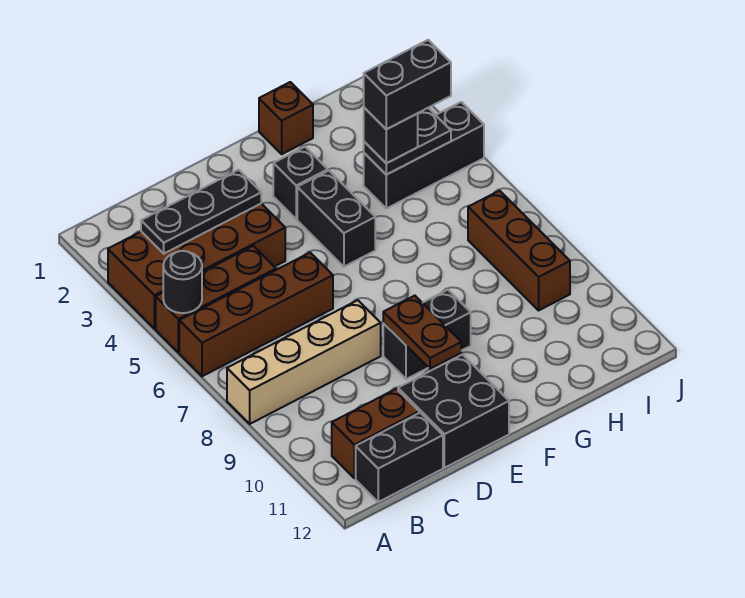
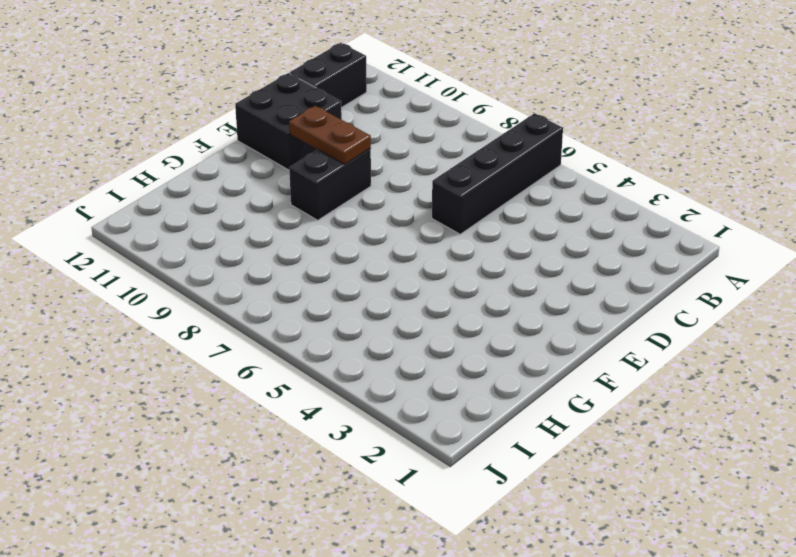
black 1x4 brick [432,113,563,234] -> brown 1x4 brick [179,253,333,376]
none -> brown 2x4 brick [108,204,285,329]
none -> brown 1x3 brick [156,246,276,352]
none -> tan 1x4 brick [227,300,381,424]

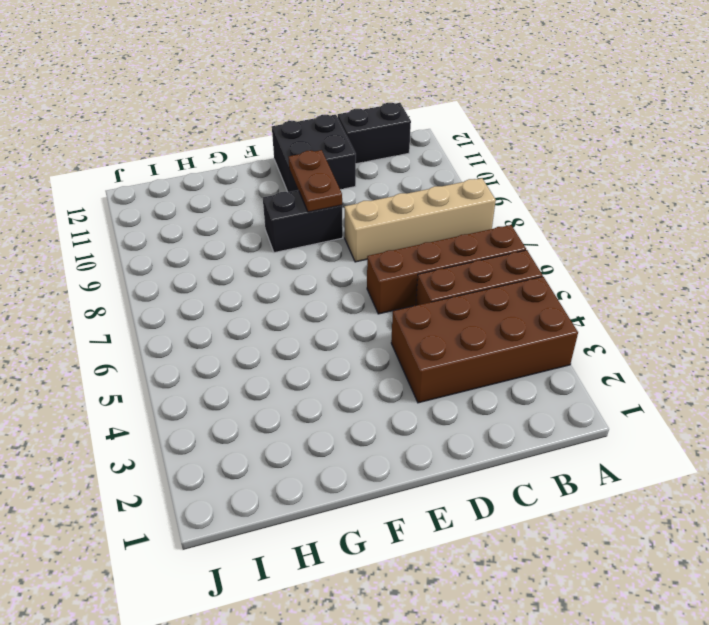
none -> brown 1x2 brick [332,389,419,478]
none -> black 1x1 brick [273,147,328,219]
none -> black 1x2 brick [297,171,375,267]

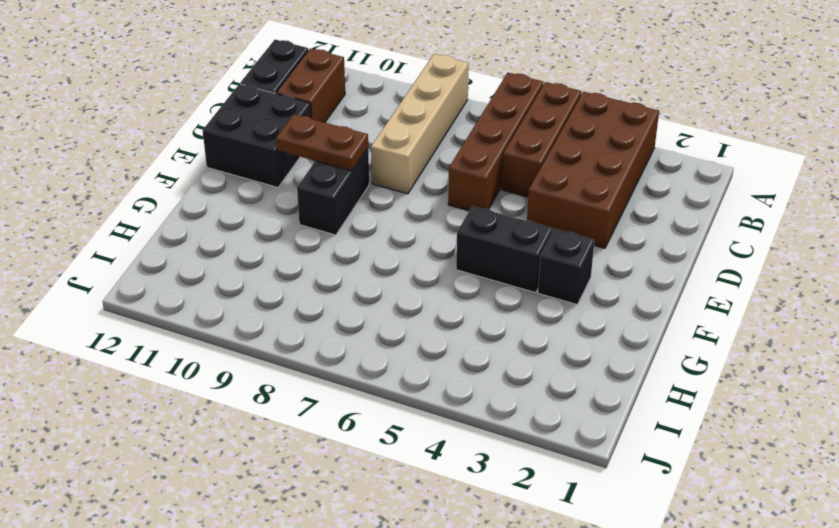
none -> brown 1x1 brick [259,82,313,154]
none -> black 1x3 brick [364,102,484,208]
none -> brown 1x3 brick [468,191,570,310]

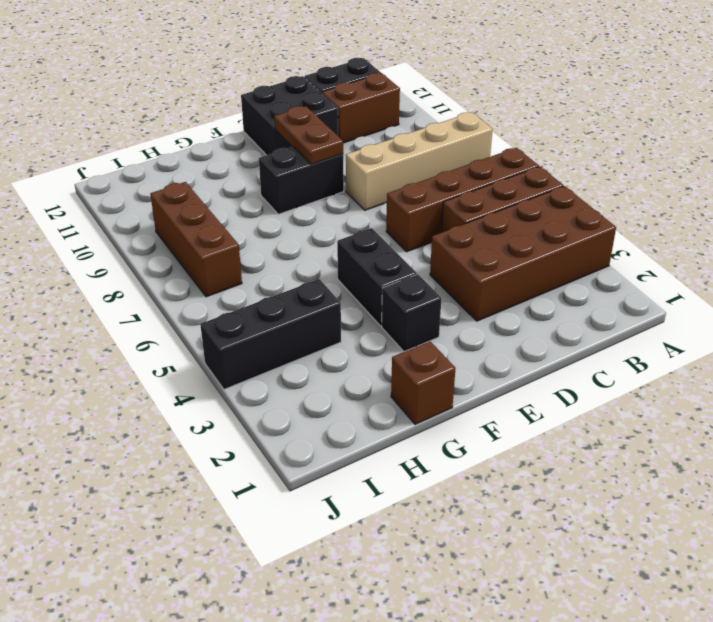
none -> black 1x1 round brick [163,251,202,313]
none -> black 1x3 plate [141,170,261,254]
none -> black 1x2 plate [364,108,451,175]

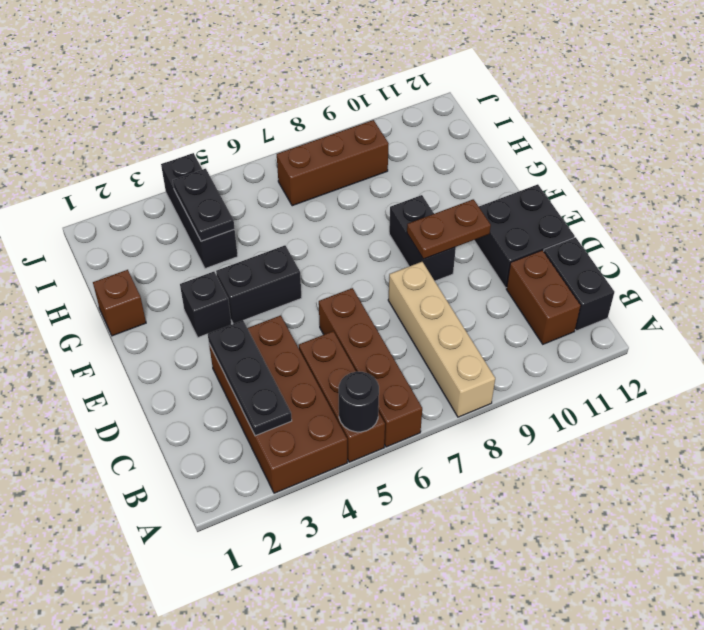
none -> black 1x1 brick [364,108,418,163]
none -> black 1x2 brick [364,40,451,129]

